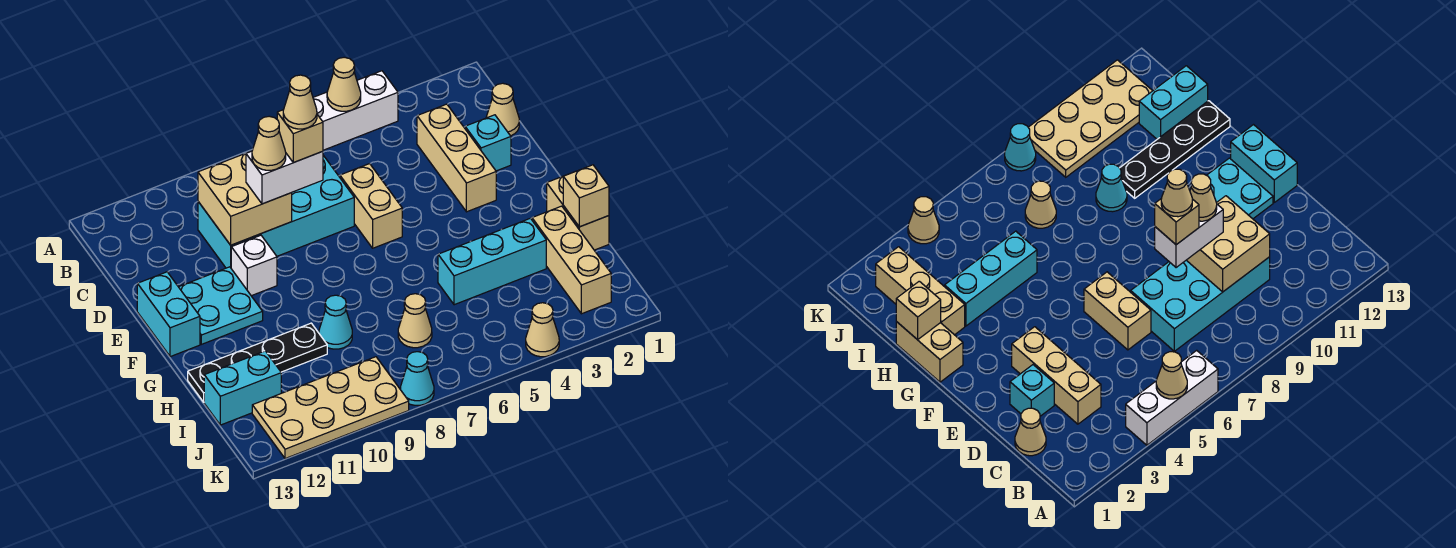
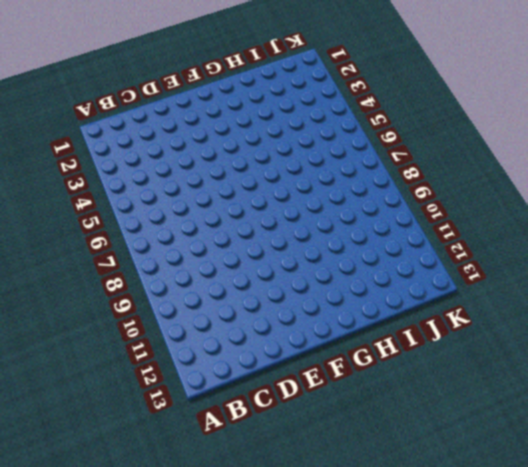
none -> white 1x3 brick [313,71,398,150]
none -> tan 1x1 cone [486,83,519,136]
none -> tan 1x3 brick [417,104,496,212]

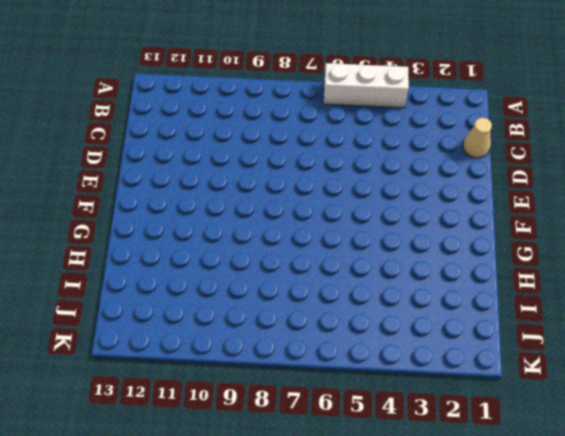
none -> tan 1x3 brick [417,104,496,212]
none -> cyan 2x4 brick [198,155,354,268]
none -> cyan 1x1 brick [465,115,511,171]

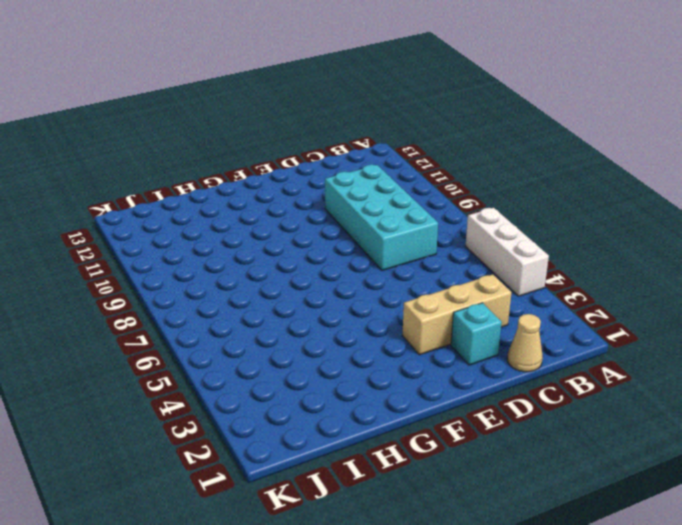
none -> tan 1x2 brick [340,164,402,248]
none -> white 1x1 brick [231,235,277,296]
none -> cyan 2x2 plate [179,267,263,344]

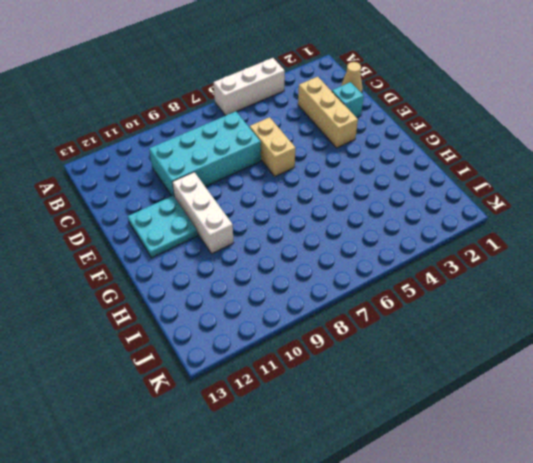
white 1x3 brick [172,172,234,254] -> white 1x1 brick [231,235,277,296]
none -> cyan 1x2 brick [137,272,200,357]
none -> tan 1x2 brick [547,176,609,250]
none -> tan 1x3 brick [532,206,611,314]

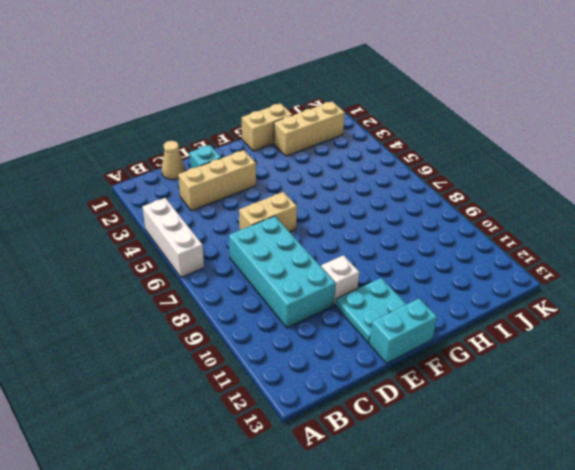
none -> cyan 1x3 brick [438,218,546,305]
none -> cyan 1x1 cone [319,295,352,349]
none -> black 1x4 plate [188,323,327,402]

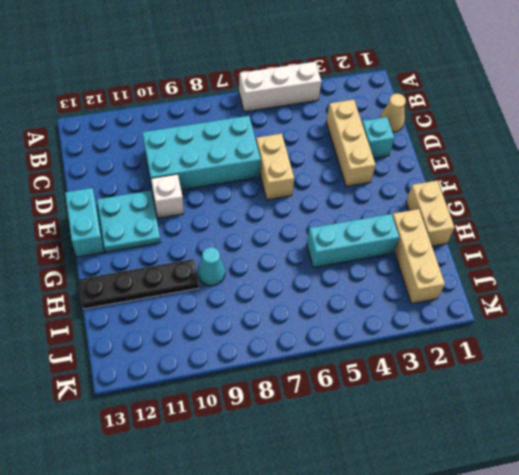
none -> tan 1x1 cone [398,294,432,348]
none -> cyan 1x2 brick [204,351,281,425]
none -> tan 2x4 plate [252,357,409,459]

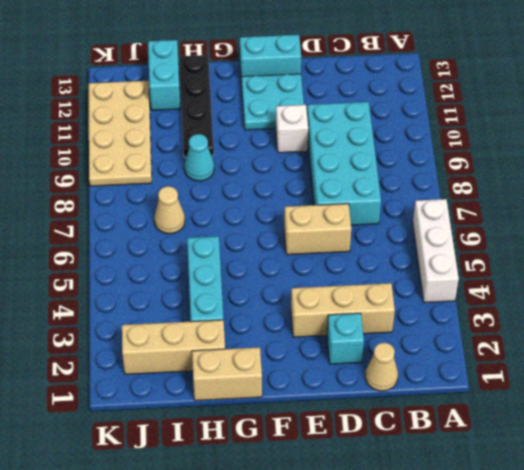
none -> tan 1x1 cone [526,303,559,357]
none -> cyan 1x1 cone [401,352,434,405]
none -> tan 1x1 cone [327,57,361,111]

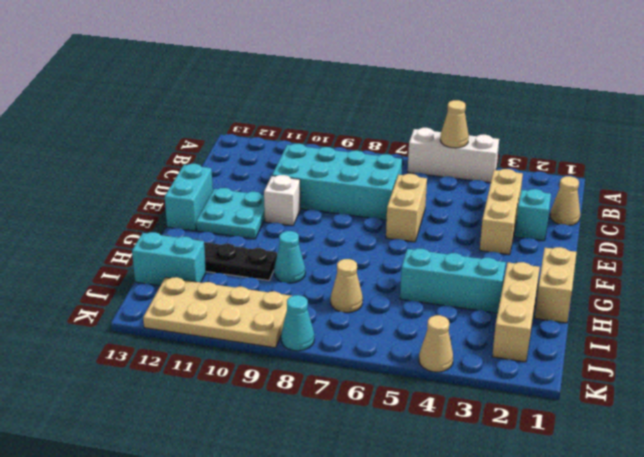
none -> tan 2x2 brick [198,153,292,245]
none -> tan 1x1 brick [563,165,609,227]
none -> white 1x2 brick [246,151,323,204]

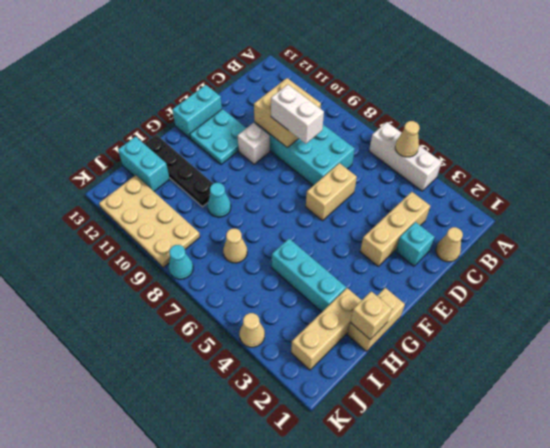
none -> tan 1x1 brick [277,110,323,163]
none -> tan 1x1 cone [252,116,286,170]
none -> tan 1x1 cone [283,75,317,129]

